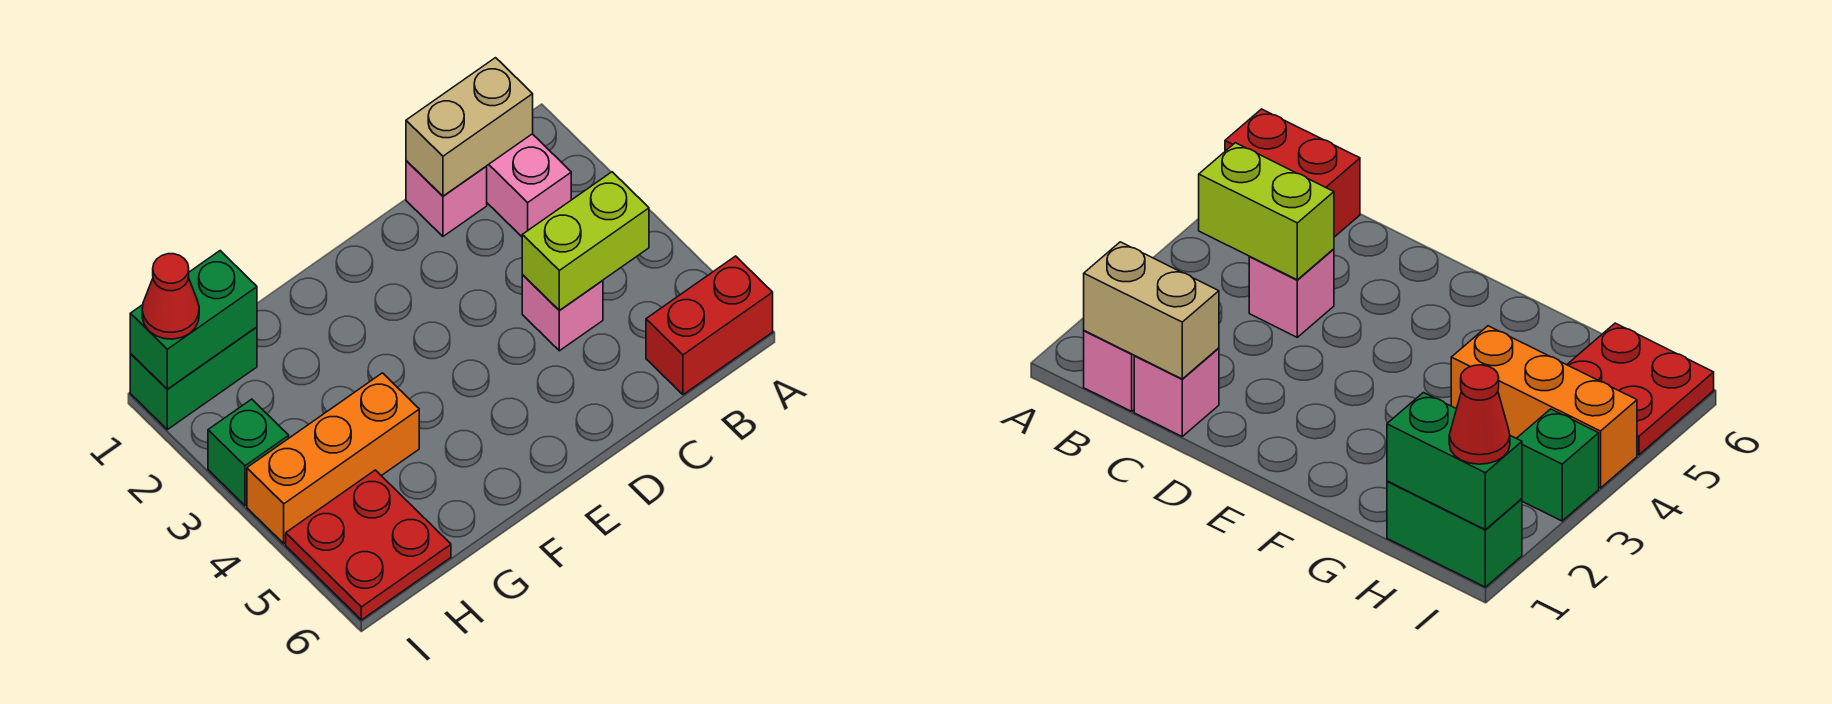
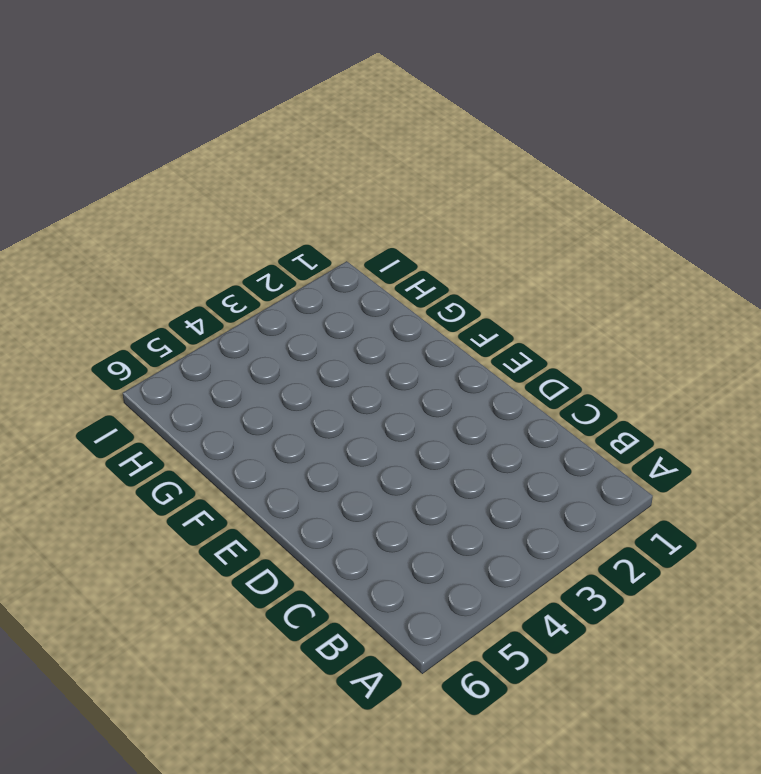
none -> red 1x2 brick [646,256,773,395]
none -> pink 1x2 brick [487,134,571,237]
none -> pink 1x1 brick [406,161,487,236]

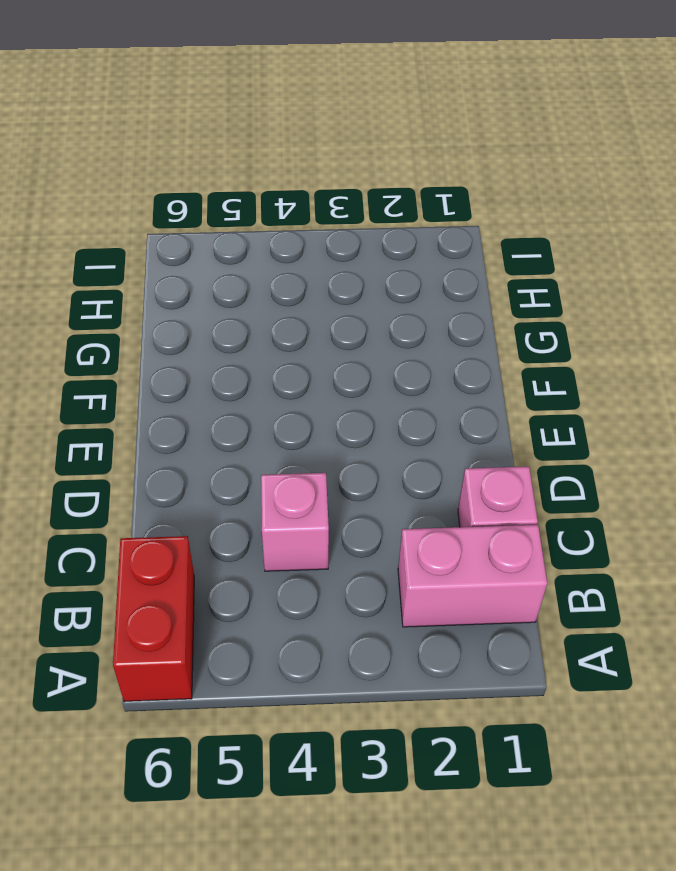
none -> orange 1x3 brick [247,373,419,544]
none -> green 1x2 brick [130,327,257,429]
none -> red 2x2 plate [286,470,451,620]

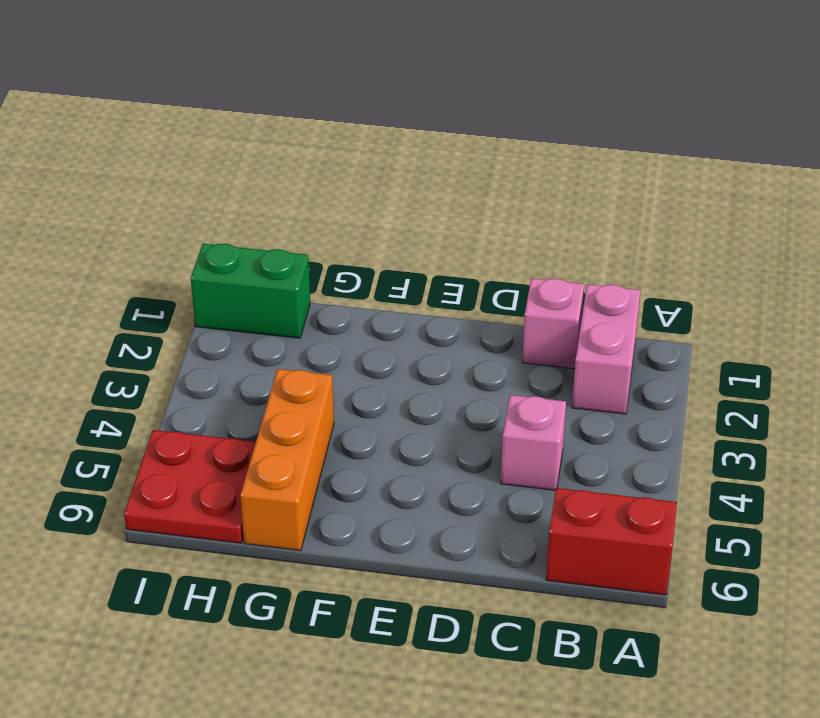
orange 1x3 brick [240,369,334,551] -> orange 1x3 brick turned to [247,373,419,544]
none -> green 1x1 brick [208,399,289,506]
none -> tan 1x2 brick [406,58,533,196]
none -> lime 1x2 brick [522,172,649,311]

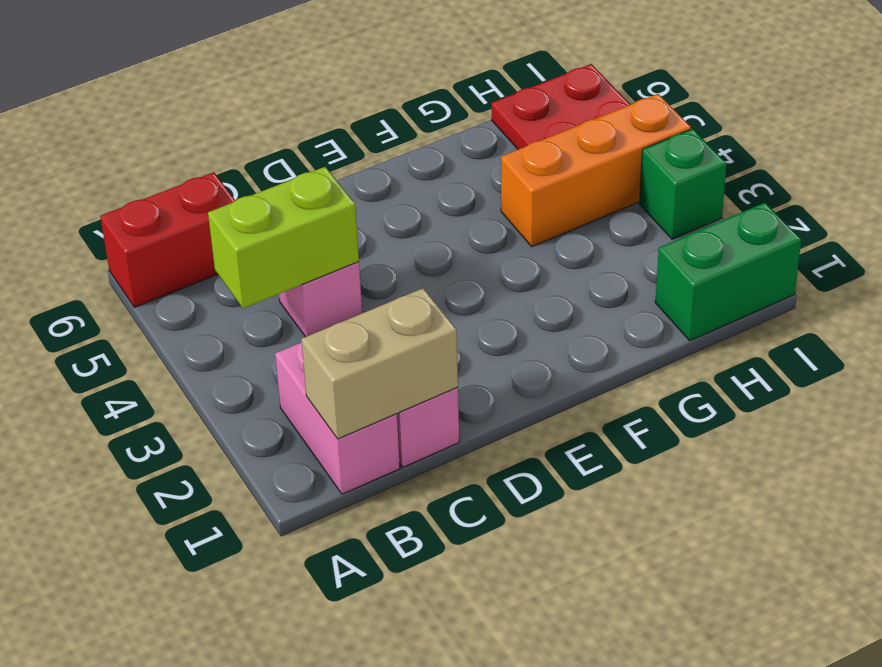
none -> green 1x2 brick [130,251,257,389]
none -> red 1x1 cone [142,254,199,339]

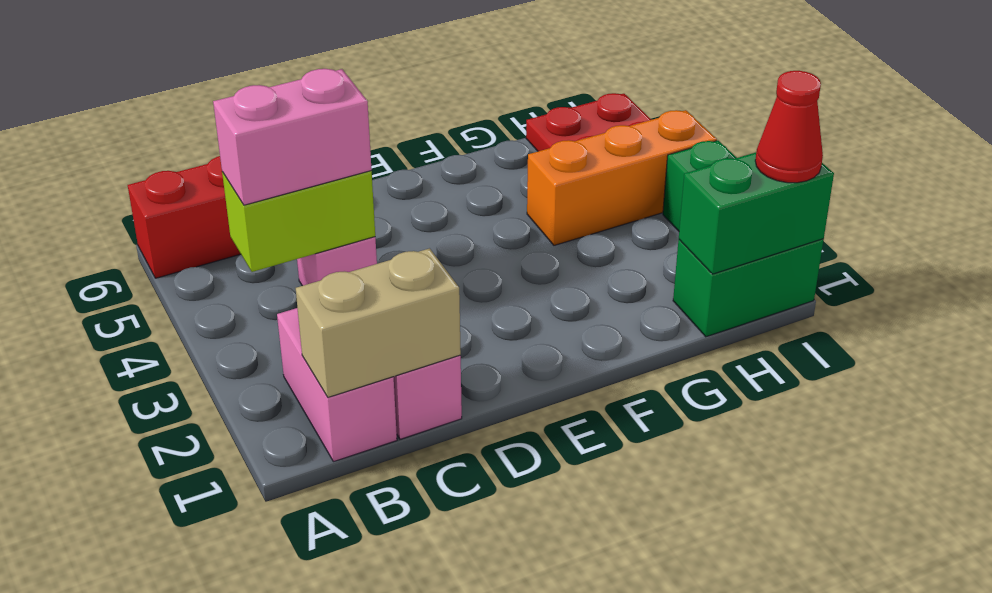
pink 1x2 brick [213,69,372,205] -> none

